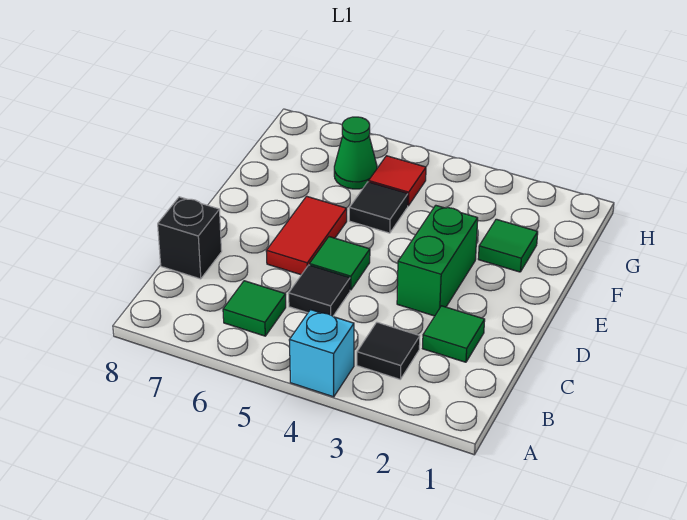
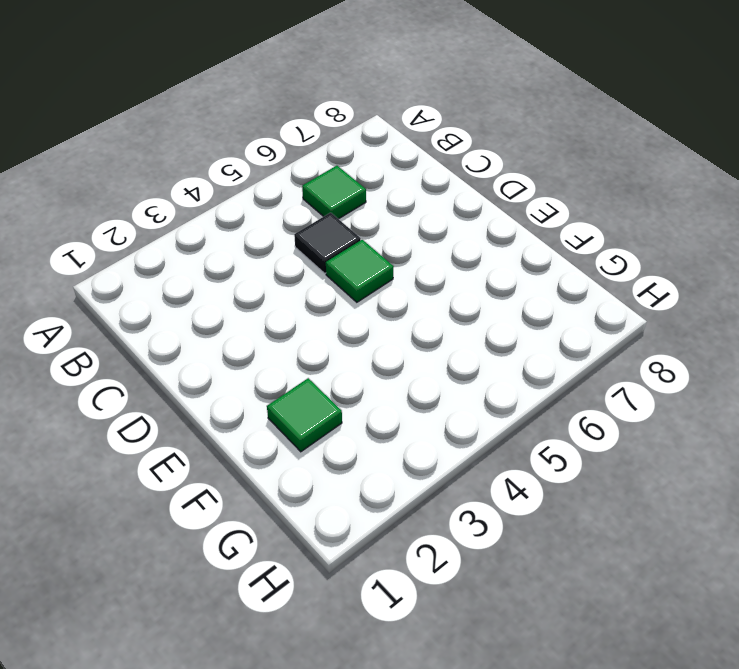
none -> cyan 1x1 brick [289,310,354,397]
none -> black 1x1 tile [357,322,420,379]
none -> green 1x1 tile [423,306,485,362]

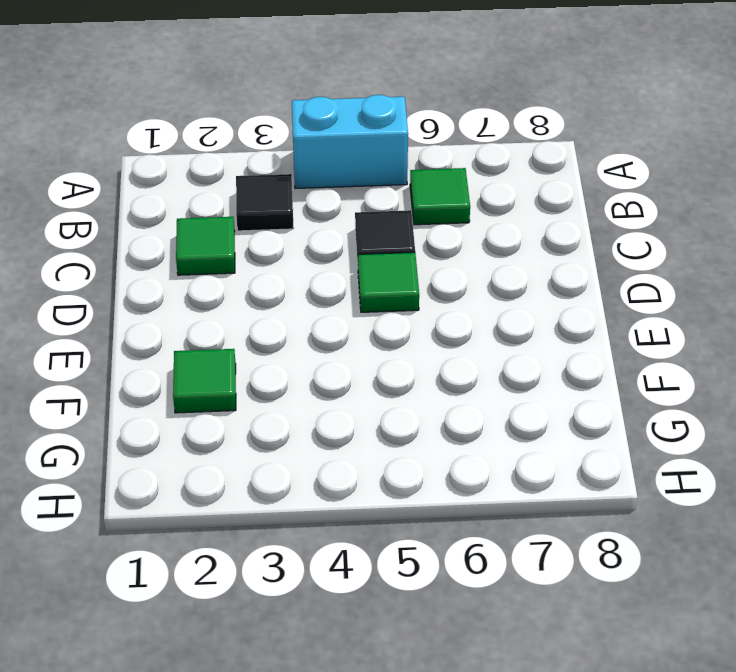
cyan 1x2 brick [292,95,408,189] -> cyan 1x1 brick [289,310,354,397]
none -> black 1x1 brick [158,197,222,279]
none -> green 1x2 brick [397,205,478,316]
none -> red 1x2 tile [266,196,347,275]

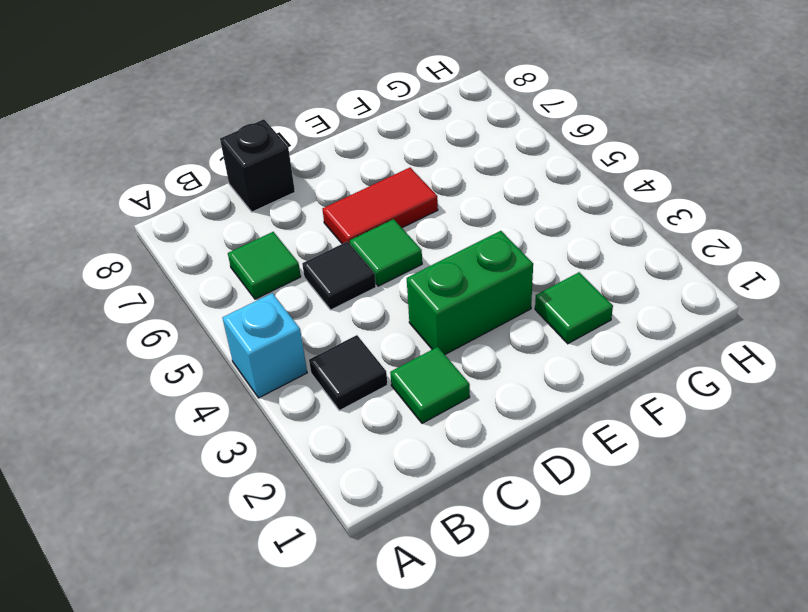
none -> black 1x1 tile [349,182,408,233]
none -> red 1x1 tile [369,156,426,206]
none -> green 1x1 cone [334,117,377,189]

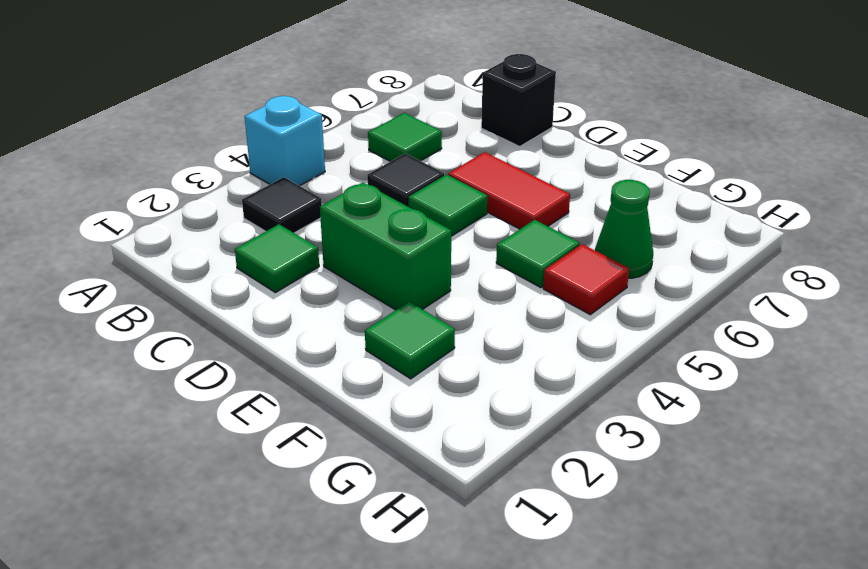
green 1x1 tile [496,220,580,288] -> black 1x1 tile [349,182,408,233]

